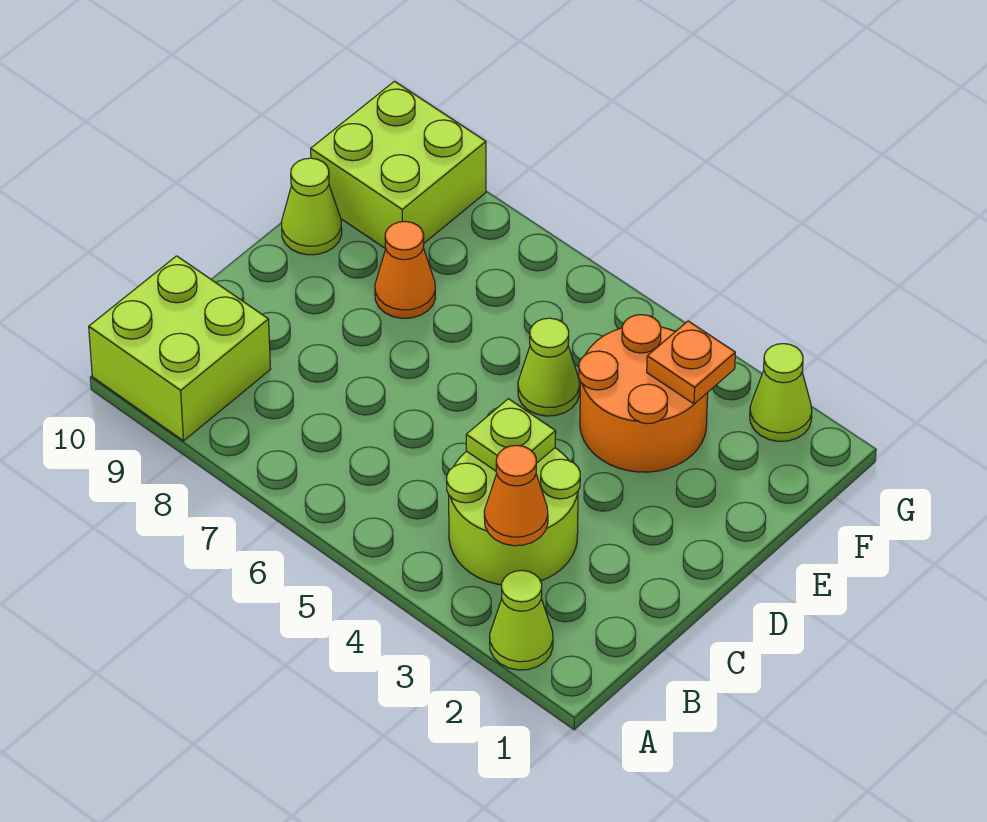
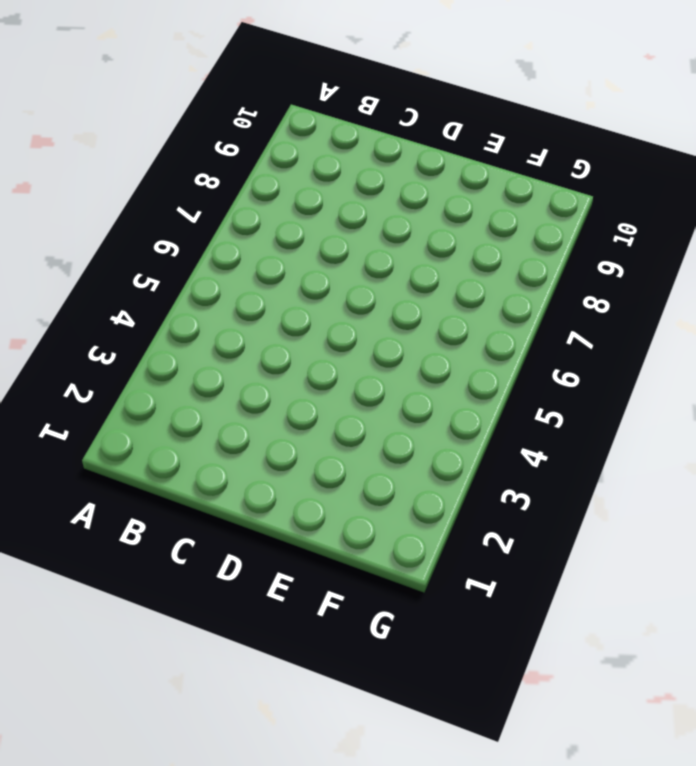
none -> lime 1x1 cone [490,570,553,670]
none -> lime 2x2 brick [89,256,271,441]
none -> lime 2x2 round brick [447,448,580,585]

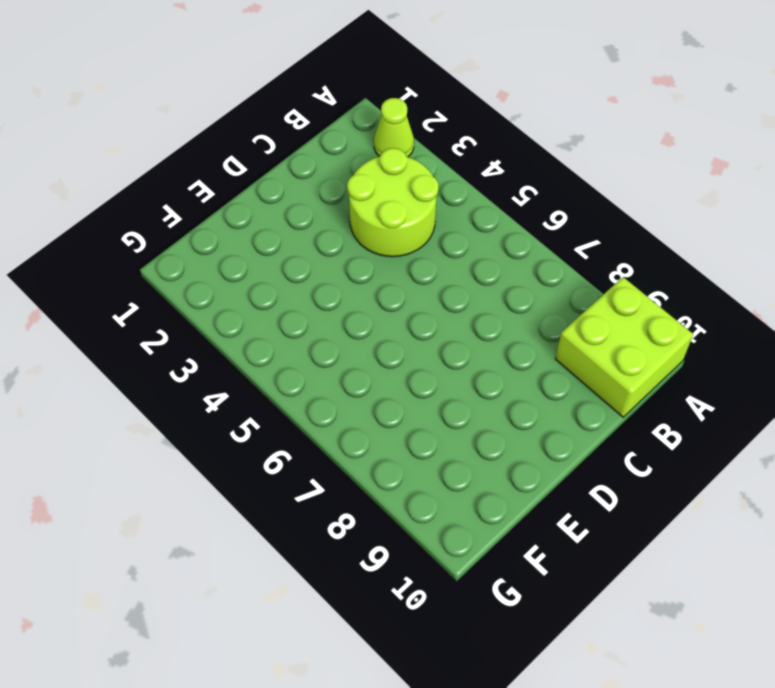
none -> orange 2x2 round brick [579,315,708,472]
none -> lime 1x1 cone [518,318,579,416]
none -> orange 1x1 cone [375,221,435,318]

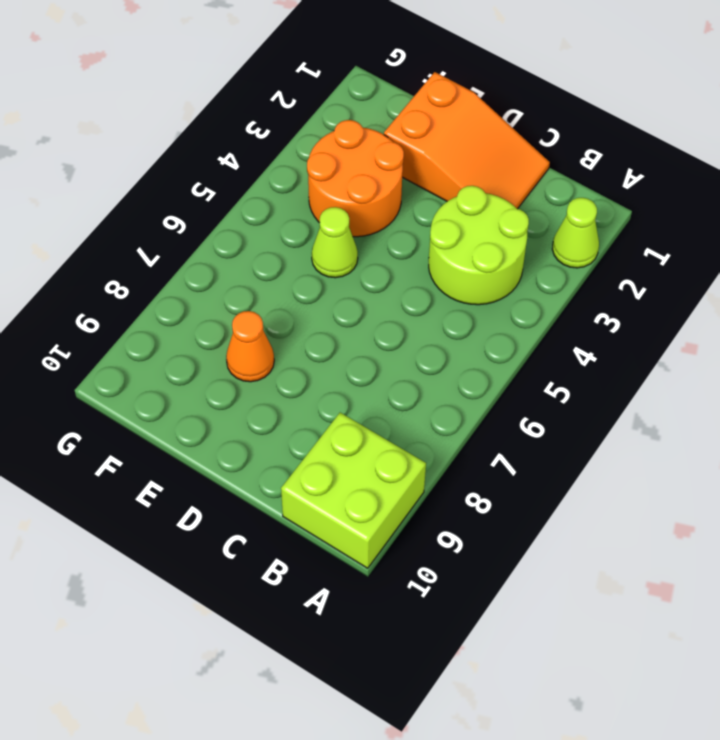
orange 2x3 slope [384,72,550,209] -> none
none -> lime 1x1 cone [281,158,342,255]
none -> lime 2x2 brick [311,81,486,249]
none -> lime 1x1 cone [750,344,812,441]

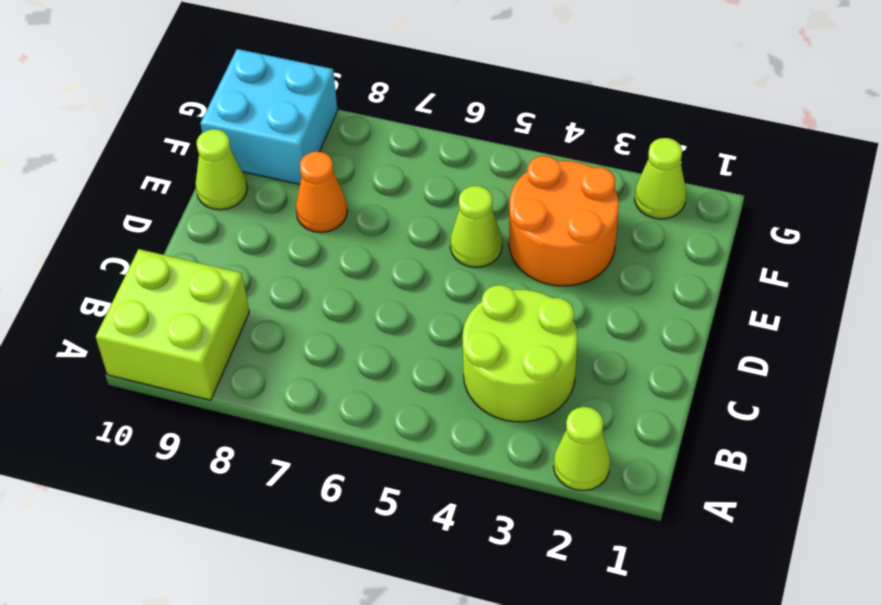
cyan 2x2 brick [200,49,338,184] -> lime 2x2 brick [311,81,486,249]
none -> orange 1x1 cone [484,445,548,546]
none -> lime 1x1 plate [466,399,556,471]
none -> orange 1x1 plate [647,321,735,404]

